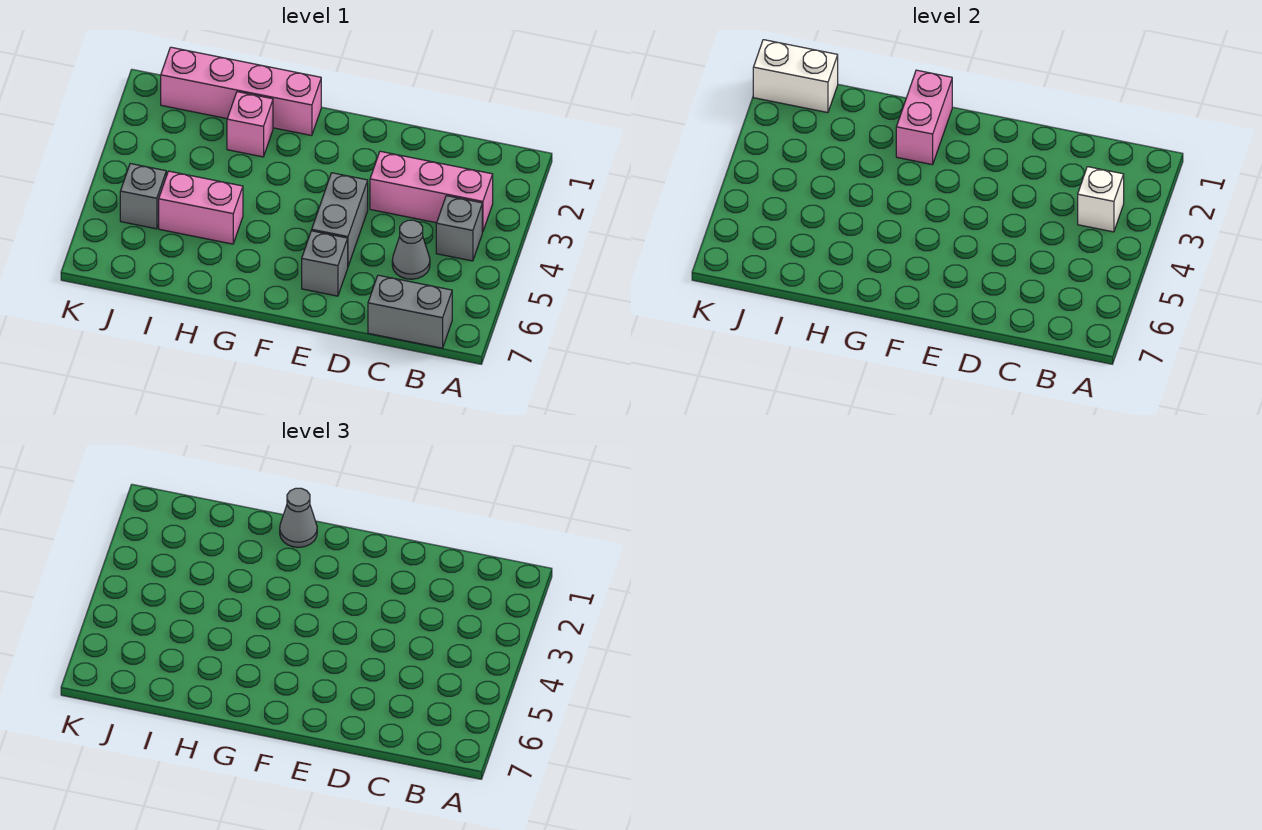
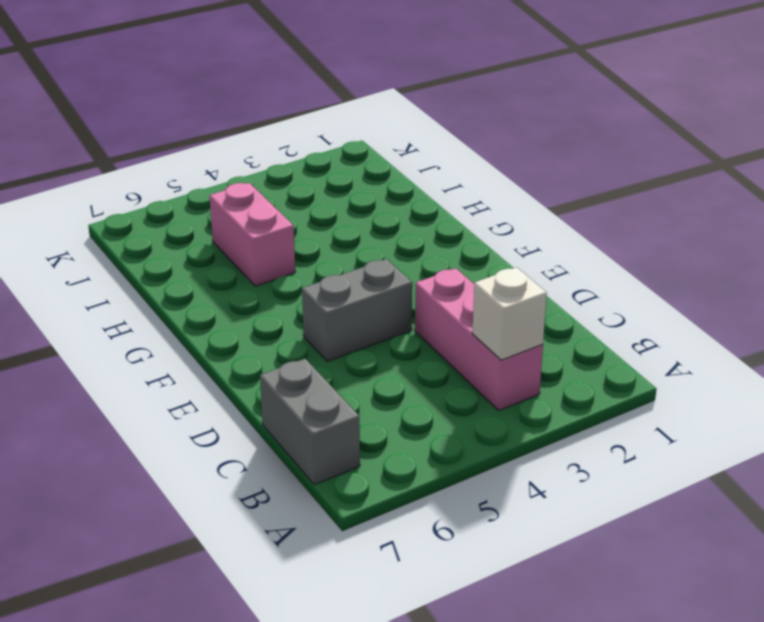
none -> grey 1x1 brick [436,196,482,261]
none -> grey 1x1 cone [392,220,430,279]
none -> grey 1x1 brick [302,231,348,296]

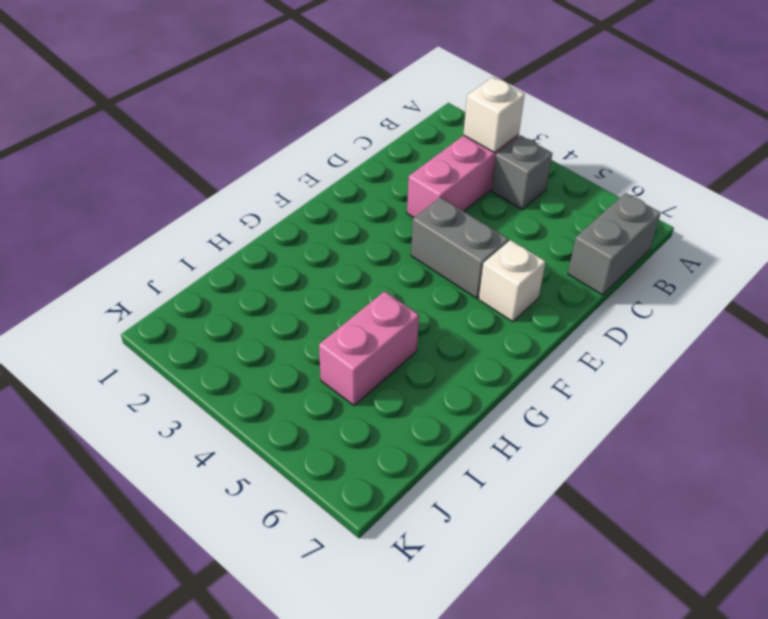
white 1x1 brick [479,240,546,322] -> grey 1x1 brick [302,231,348,296]
none -> grey 1x1 cone [392,220,430,279]
none -> pink 1x4 brick [161,47,321,136]
none -> pink 1x1 brick [227,92,273,157]

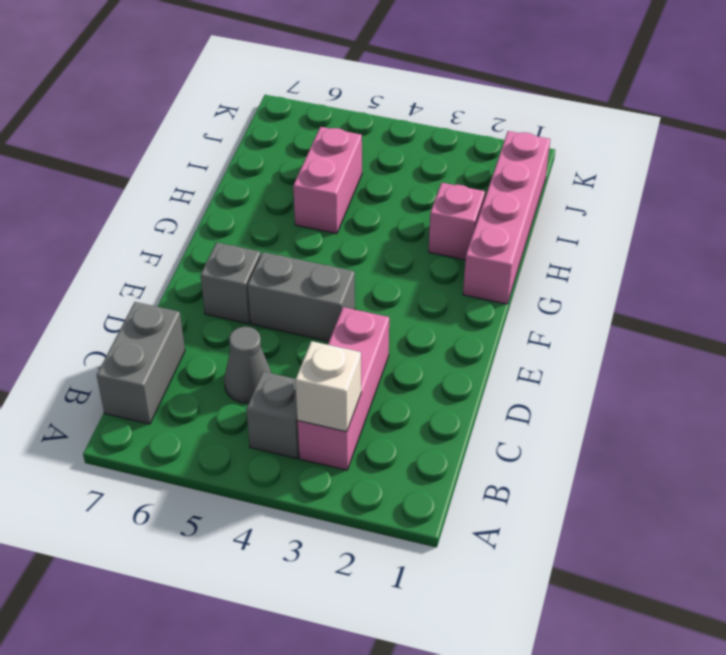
none -> grey 1x1 brick [120,164,166,229]
none -> pink 1x2 brick [896,70,952,165]
none -> white 1x2 brick [753,40,838,113]

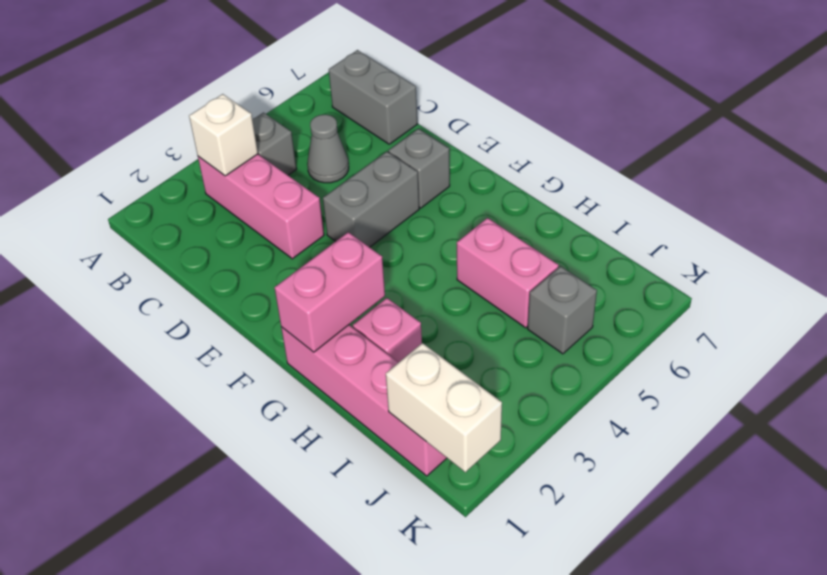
none -> grey 1x1 cone [280,488,317,547]

